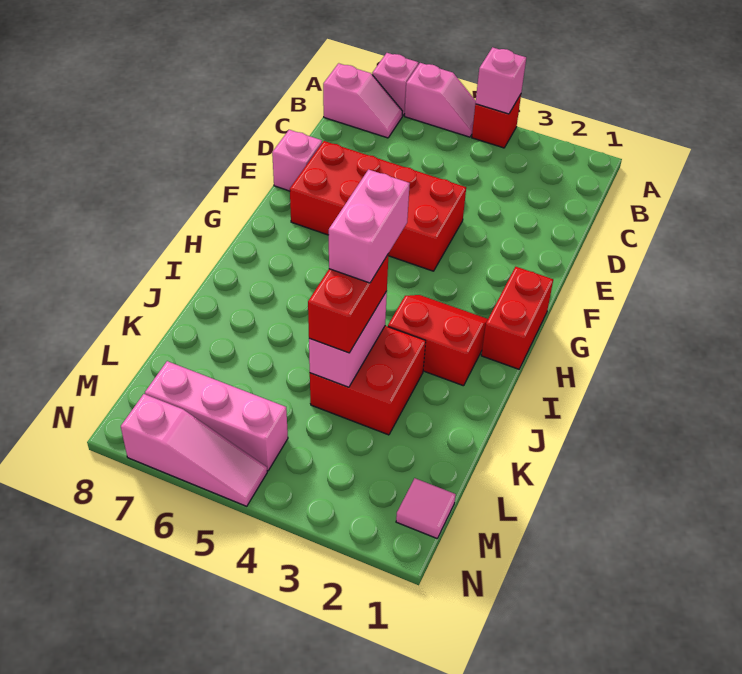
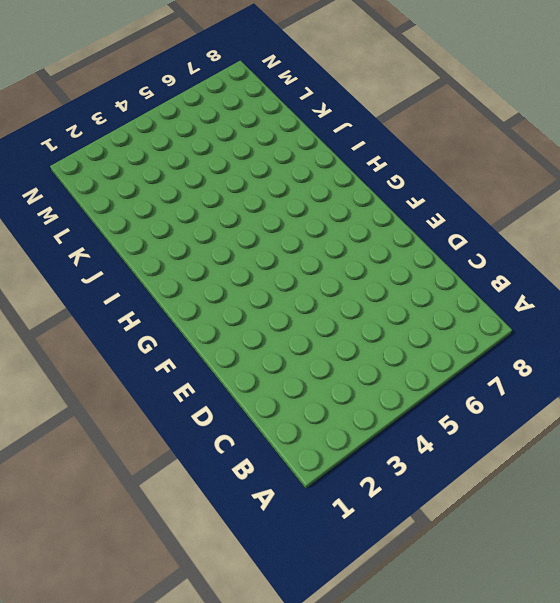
none -> red 1x1 brick [472,94,521,148]
none -> pink 1x2 slope [405,63,476,137]
none -> pink 1x1 brick [372,53,418,116]

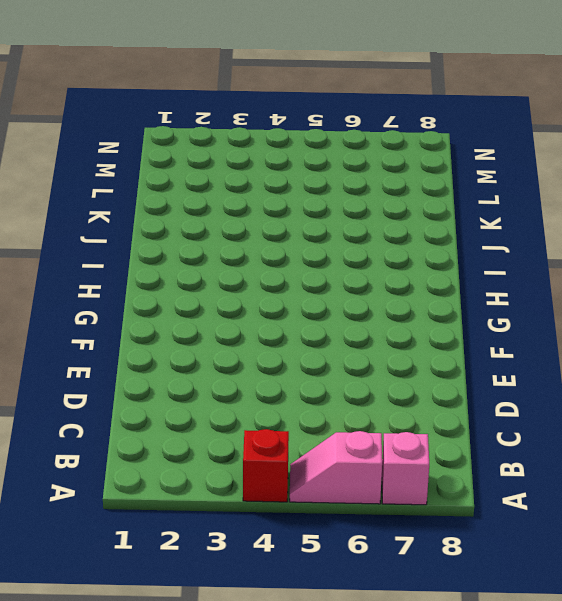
none -> pink 1x2 slope [323,63,402,138]
none -> red 2x4 brick [290,141,466,271]
none -> pink 1x1 brick [272,130,322,191]

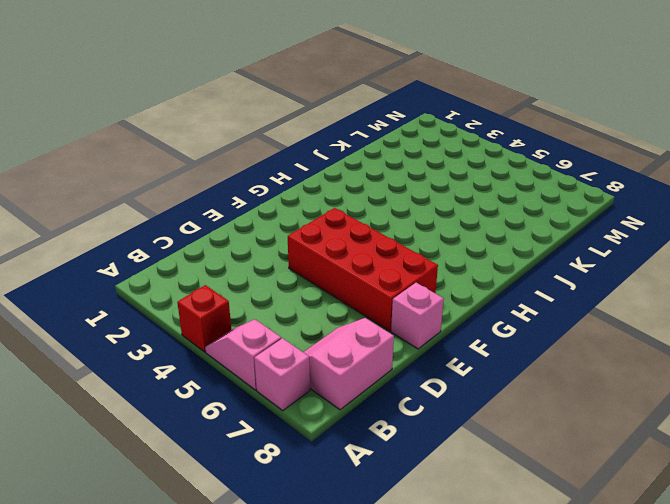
pink 2x2 slope [303,318,394,410] -> pink 1x2 slope [323,63,402,138]
none -> red 1x2 brick [481,267,553,369]
none -> red 2x2 slope [388,295,488,386]
none -> red 2x2 brick [310,326,426,435]

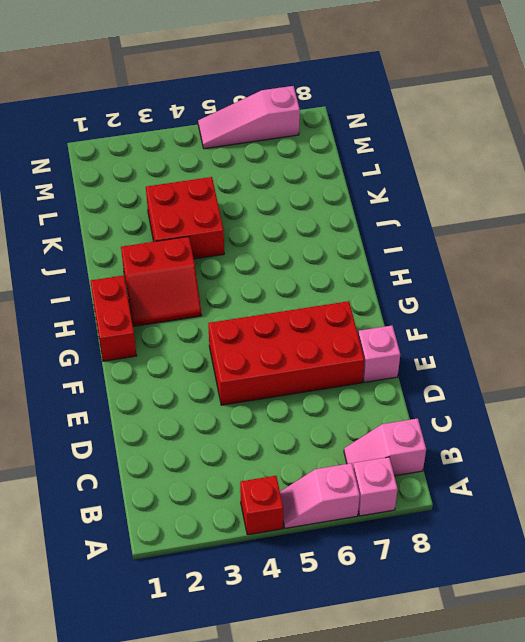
none -> pink 1x1 tile [396,478,456,538]
none -> pink 1x3 brick [145,361,288,471]
none -> pink 1x1 brick [475,47,526,114]

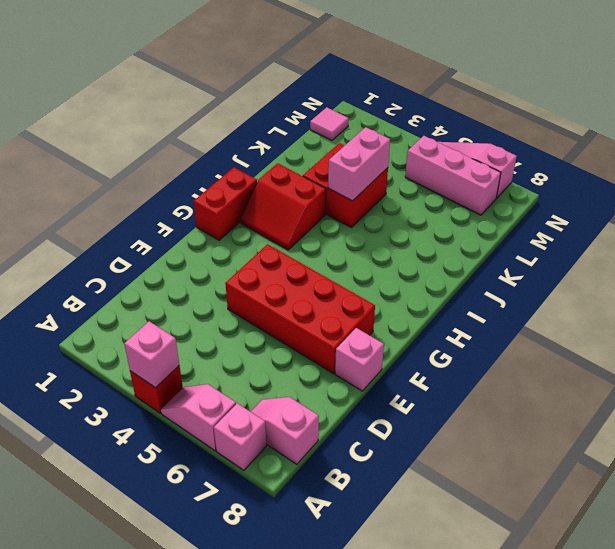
none -> red 1x2 brick [308,254,389,353]
none -> pink 1x2 brick [329,170,410,283]

